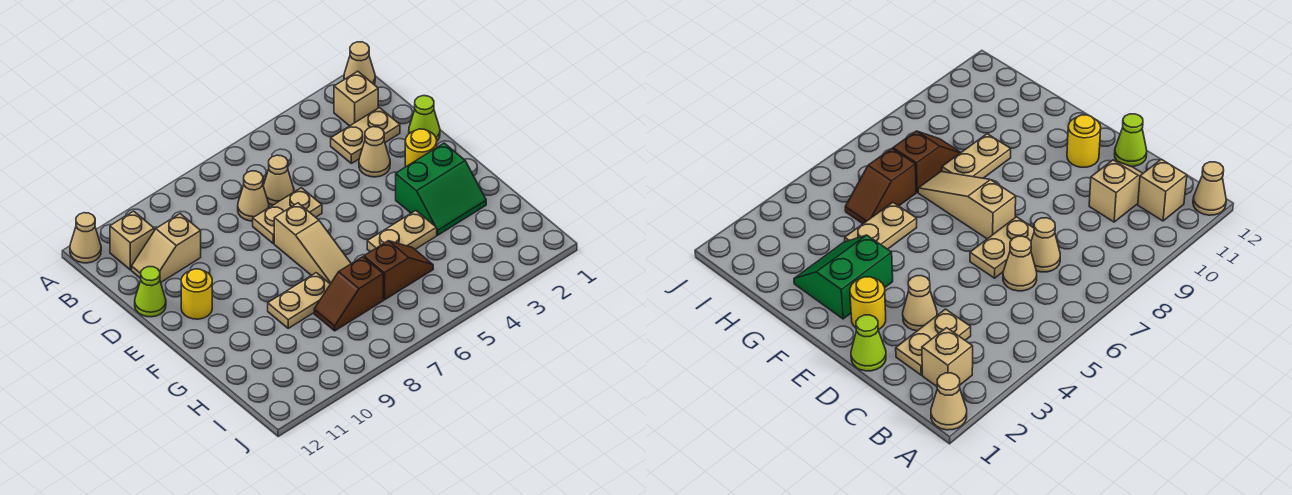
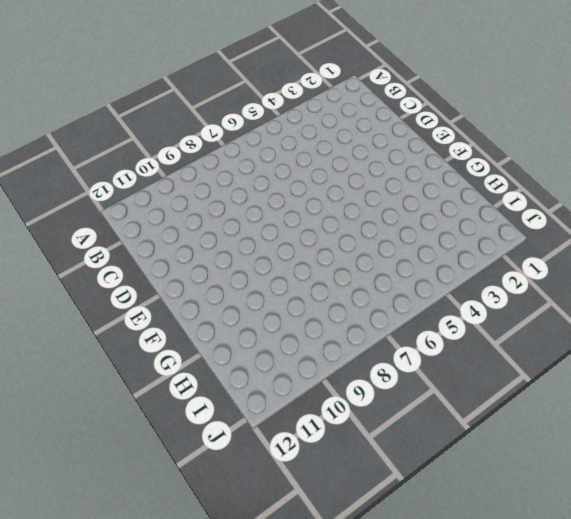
none -> tan 1x1 cone [344,42,375,84]
none -> tan 1x1 cone [70,213,101,263]
none -> tan 1x1 brick [334,71,378,126]

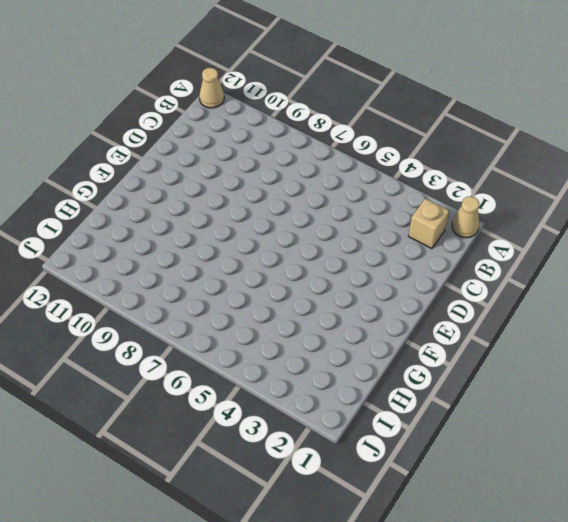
none -> tan 1x1 brick [110,211,154,270]
none -> tan 1x2 plate [331,108,400,163]
none -> tan 1x1 cone [263,155,294,205]

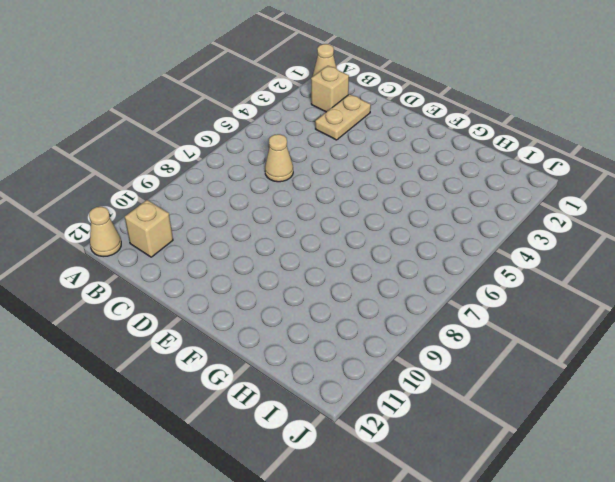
none -> tan 1x1 cone [238,171,269,221]
none -> tan 1x2 slope [132,214,201,282]
none -> lime 1x1 cone [409,96,440,141]

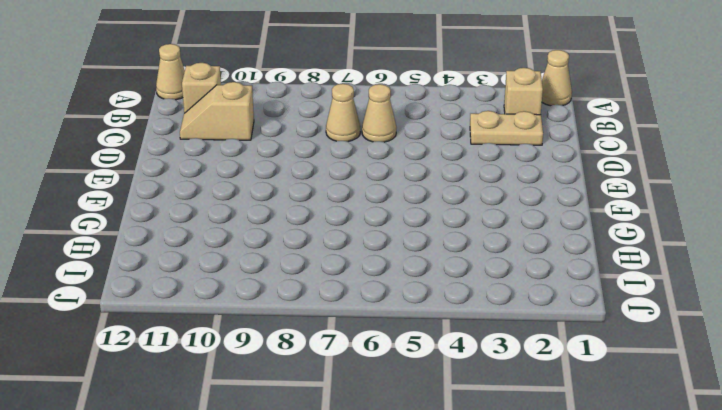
none -> lime 1x1 cone [409,96,440,141]
none -> tan 1x1 cone [359,127,390,177]
none -> tan 1x2 plate [253,188,322,244]

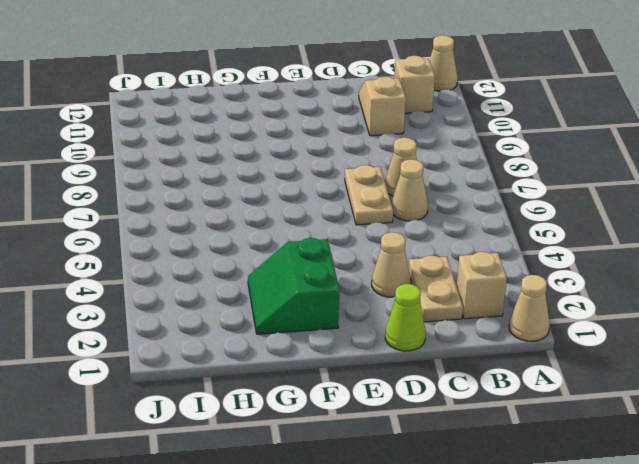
none -> lime 1x1 cone [135,267,166,317]
none -> yellow 1x1 round brick [405,129,437,167]
none -> tan 1x3 slope [274,203,351,284]

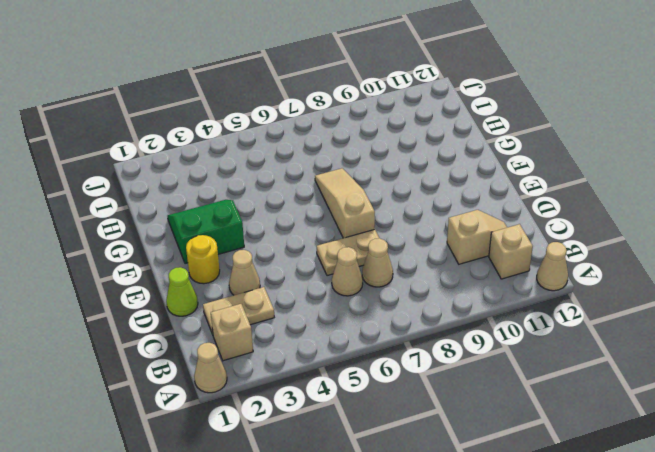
none -> lime 1x1 cone [135,267,166,317]
none -> yellow 1x1 round brick [181,269,212,319]
none -> tan 1x2 plate [367,211,437,252]

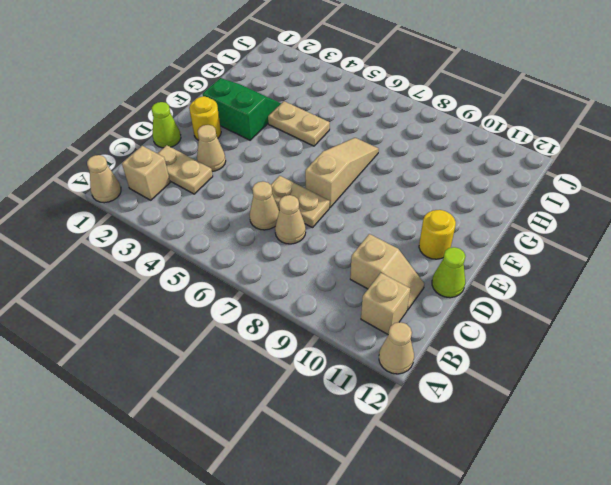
none -> tan 1x2 plate [268,273,330,328]
none -> brown 1x2 slope [364,241,433,300]
none -> brown 1x2 slope [314,257,383,331]

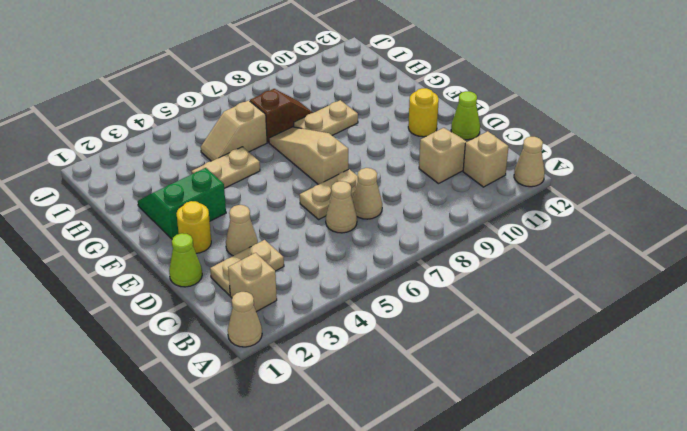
tan 1x2 slope [201,100,267,161] -> brown 1x2 slope [364,241,433,300]

